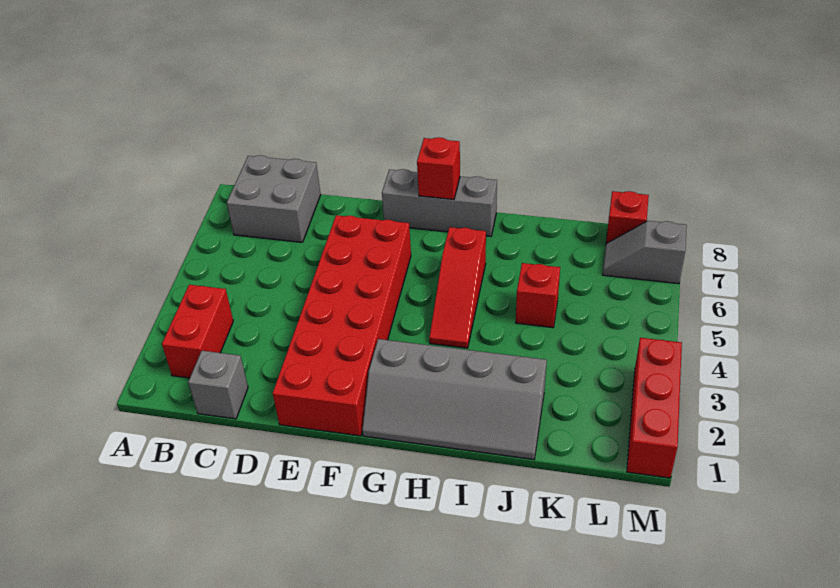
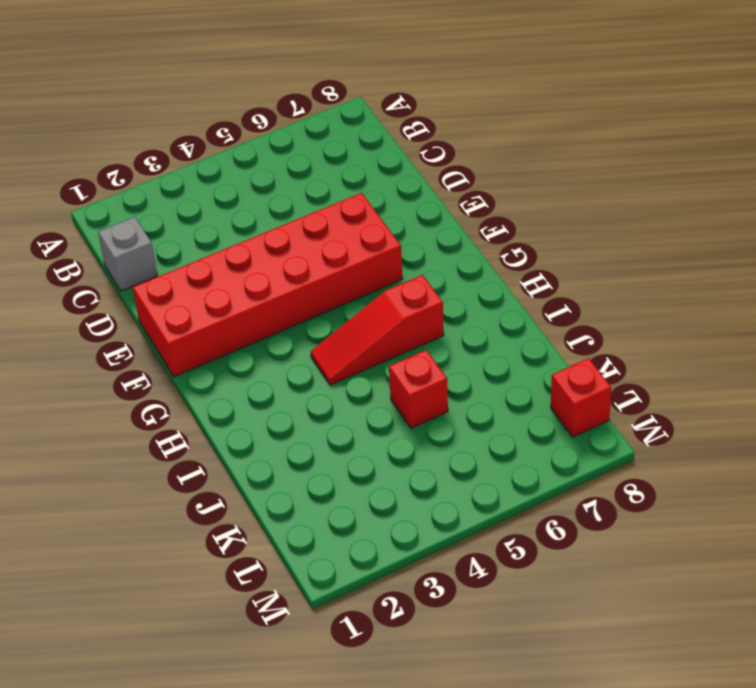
none -> red 1x2 brick [162,285,233,378]
none -> grey 2x2 brick [227,155,321,242]
none -> grey 1x3 brick [382,169,497,236]

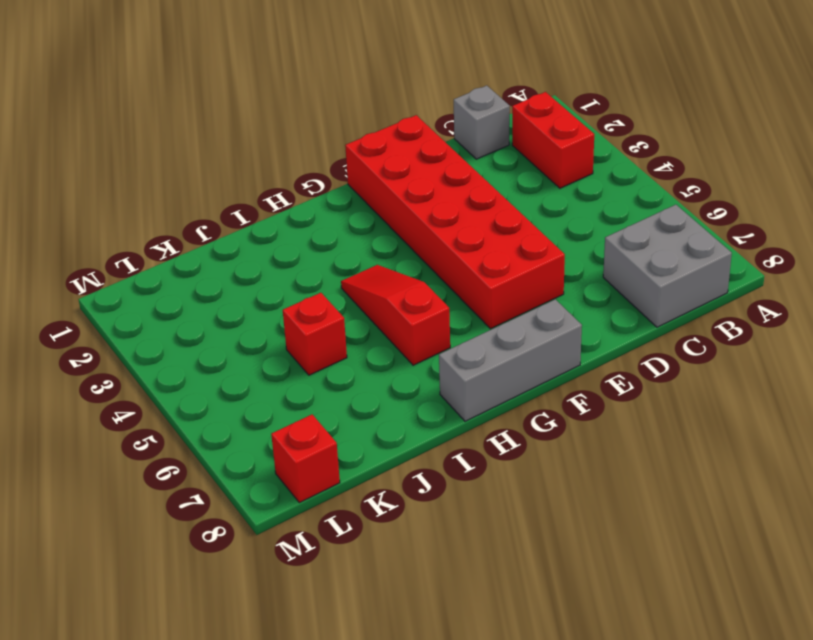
none -> grey 2x4 slope [362,339,547,459]
none -> grey 1x2 slope [603,221,687,284]
none -> red 1x3 brick [627,338,682,478]

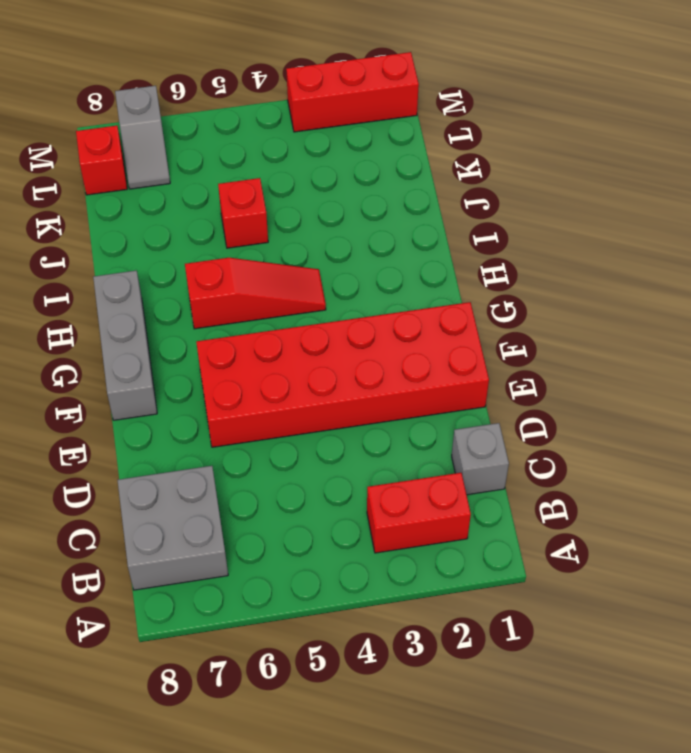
none -> grey 2x4 slope [362,339,547,459]
none -> red 1x1 brick [417,137,460,199]

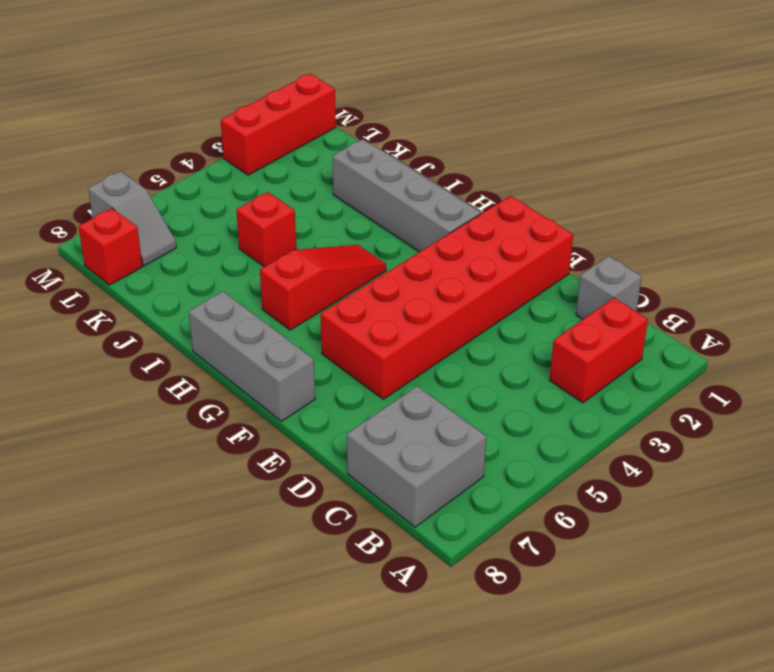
none -> red 1x1 brick [417,137,460,199]

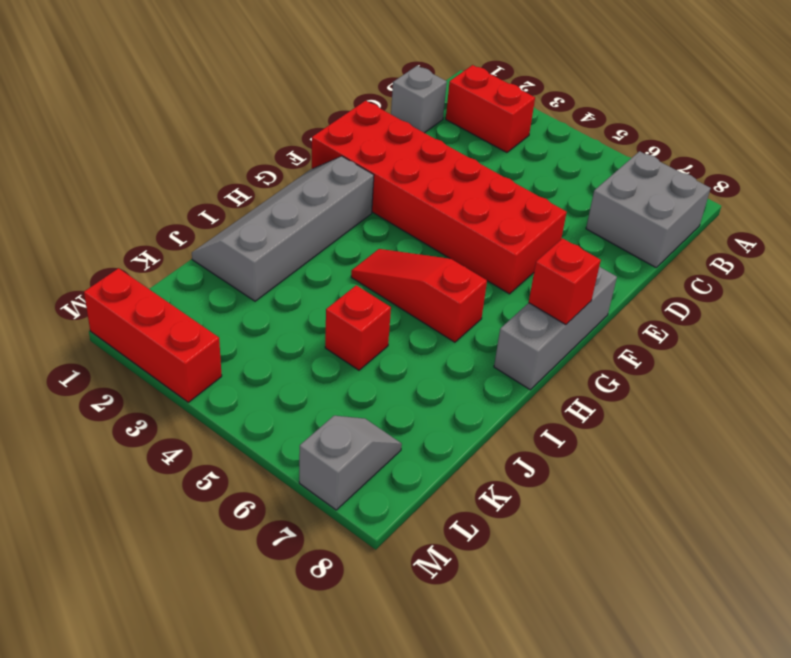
none -> red 1x1 brick [606,191,649,244]

